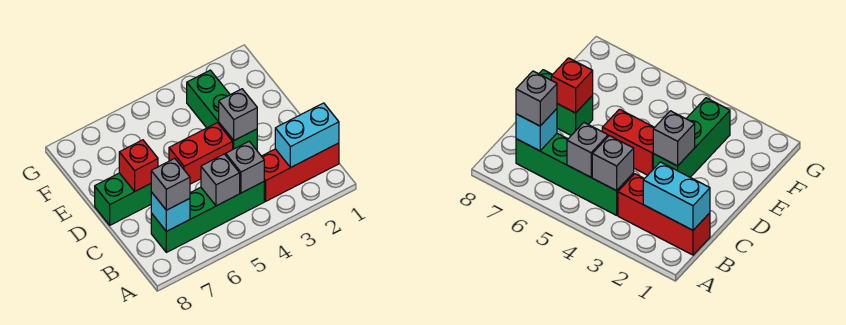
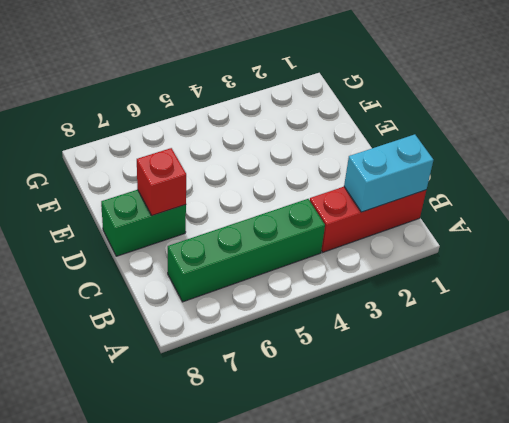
none -> green 1x3 brick [187,70,257,150]
none -> red 1x2 brick [169,123,233,184]
none -> grey 1x1 brick [226,141,264,193]

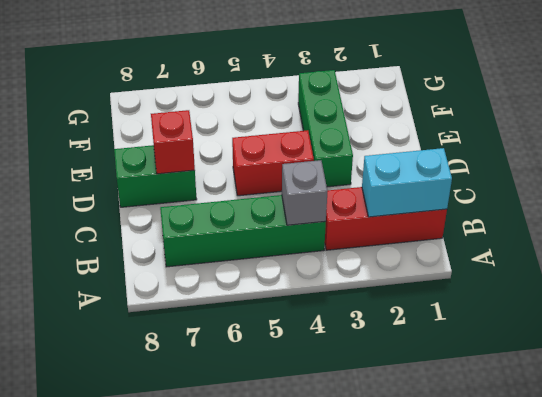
none -> grey 1x1 brick [201,154,240,206]
none -> cyan 1x1 brick [151,192,190,231]
none -> grey 1x1 brick [219,89,257,140]

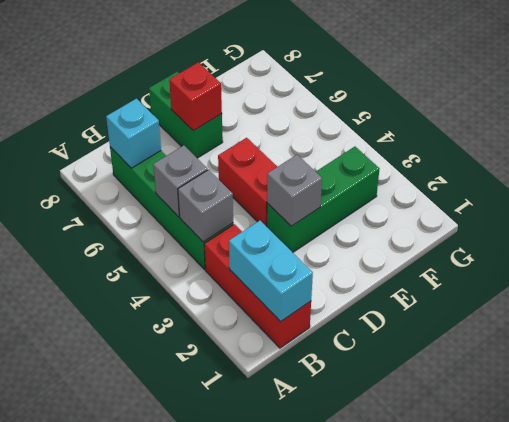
none -> grey 1x1 brick [151,158,190,210]

